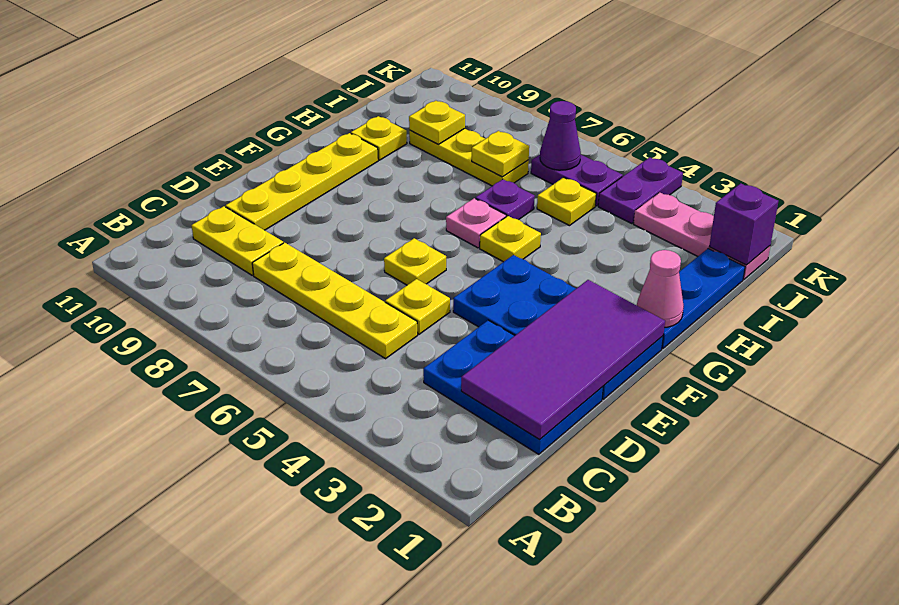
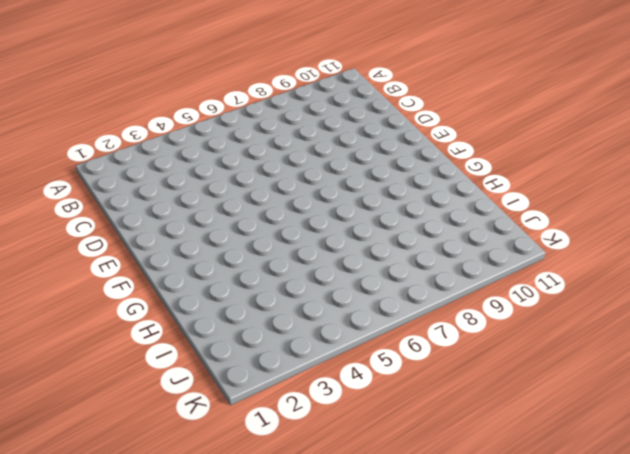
none -> blue 2x3 plate [423,320,603,454]
none -> yellow 1x4 plate [252,243,418,359]
none -> yellow 1x2 plate [191,206,283,275]

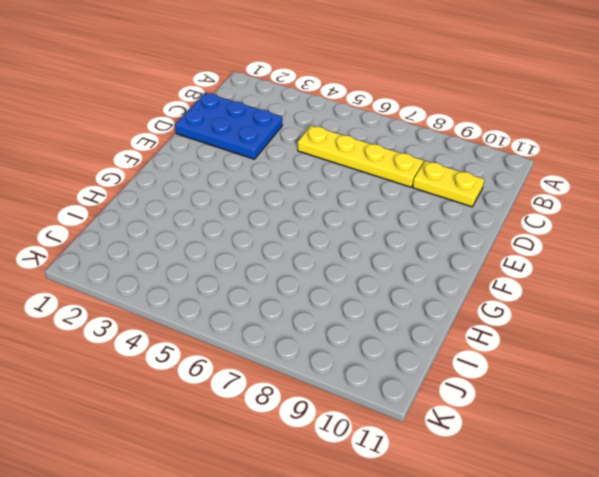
none -> yellow 1x1 plate [385,279,450,334]
none -> yellow 1x4 plate [226,133,378,230]
none -> blue 2x4 plate [453,255,663,399]

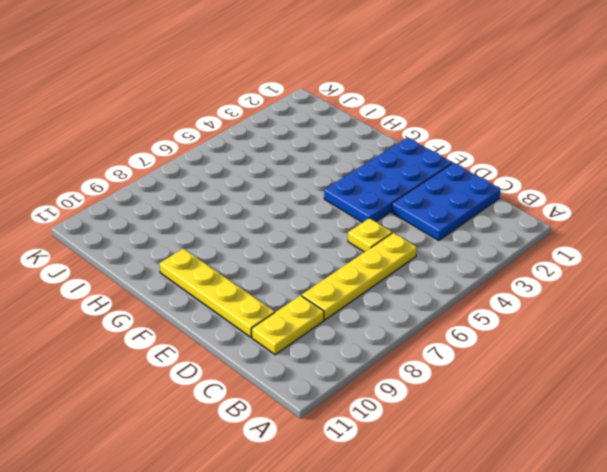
none -> yellow 1x1 plate [384,238,446,285]
none -> blue 1x3 plate [662,249,745,349]
none -> yellow 1x1 plate [480,216,541,262]

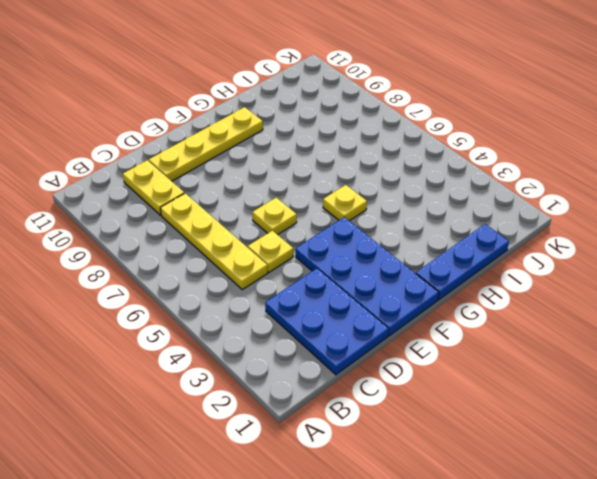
none -> pink 1x1 plate [446,198,506,248]
none -> purple 1x1 plate [476,179,535,220]
none -> yellow 1x1 plate [351,116,407,160]

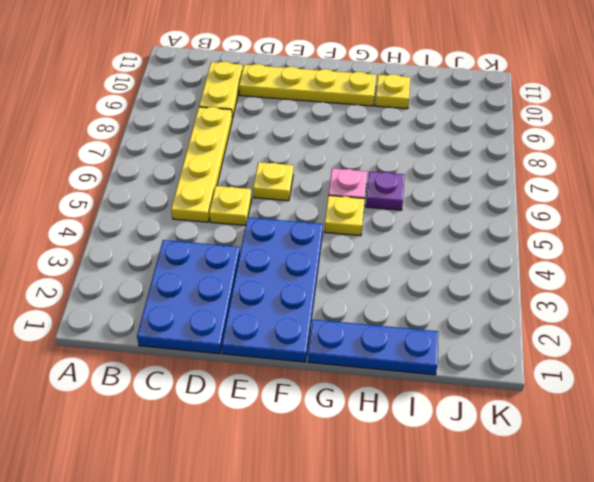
none -> yellow 1x1 plate [537,177,596,226]
none -> yellow 1x3 plate [409,129,529,186]
none -> pink 1x3 plate [634,192,770,279]

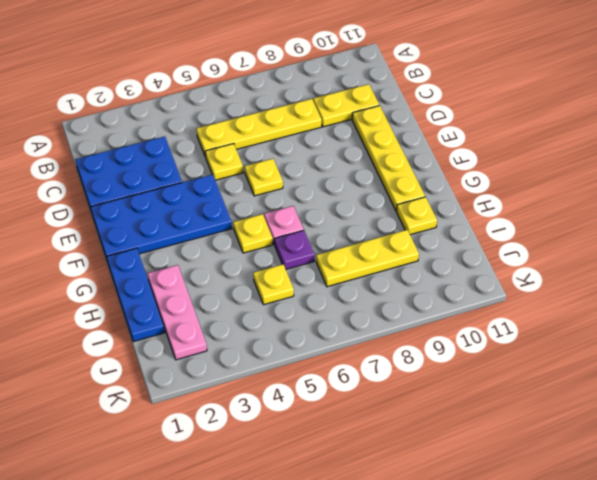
pink 1x3 plate [148,265,207,360] -> pink 1x3 plate turned to [634,192,770,279]
none -> purple 1x2 plate [598,157,683,223]
none -> purple 1x2 plate [531,155,623,206]
none -> purple 2x4 tile [461,280,665,440]

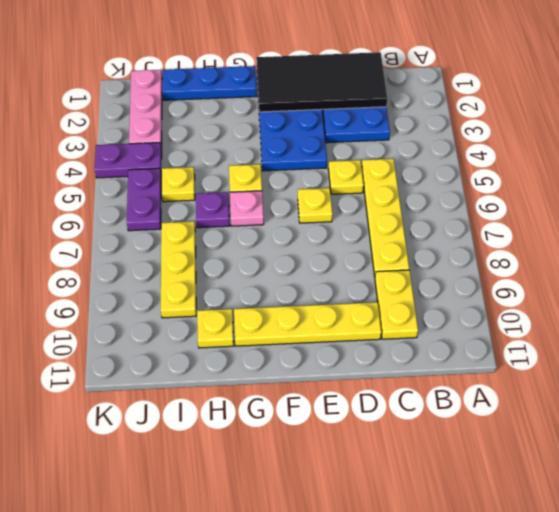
black 2x4 tile [256,52,387,112] -> purple 2x4 tile [461,280,665,440]
none -> pink 1x1 cone [637,250,684,327]
none -> yellow 1x1 plate [472,131,529,177]
none -> yellow 1x1 plate [409,101,465,144]

